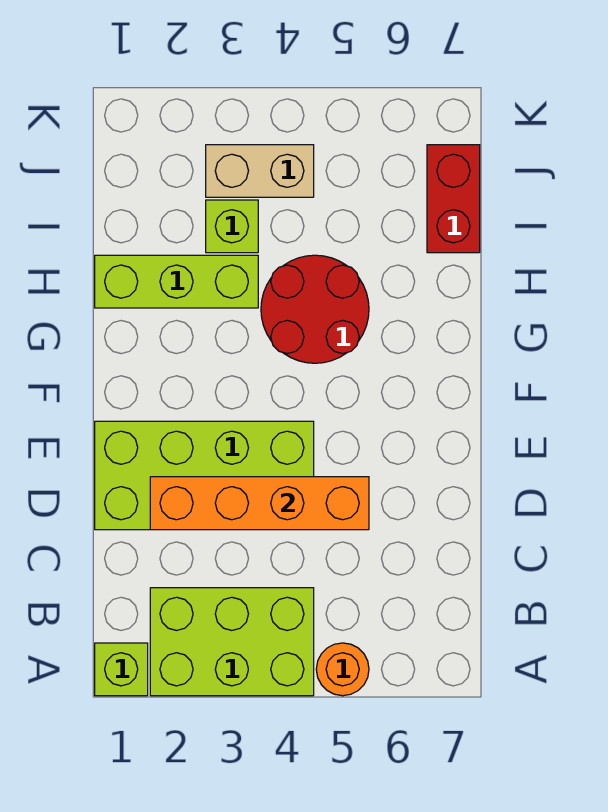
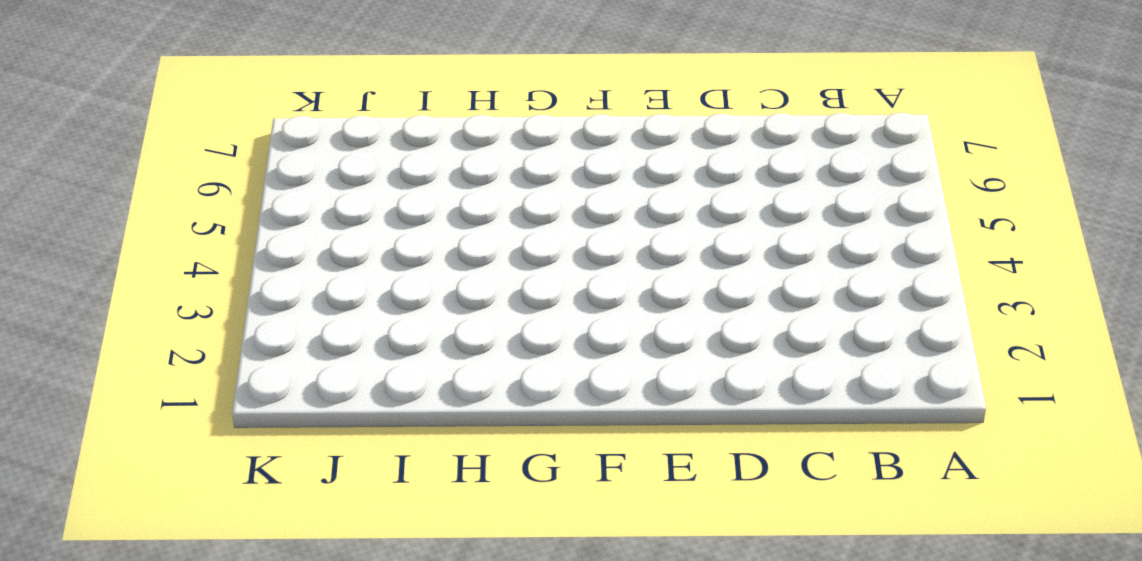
none -> lime 1x1 brick [95,643,148,696]
none -> lime 2x3 brick [150,588,314,696]

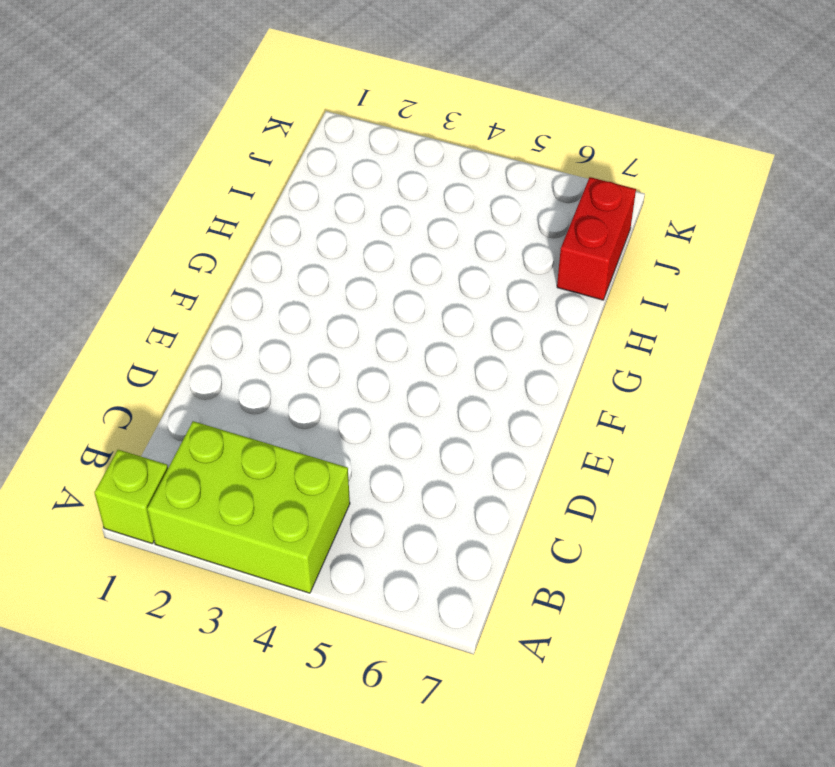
none -> orange 1x1 round brick [316,643,369,696]
none -> lime 2x4 brick [95,421,314,530]

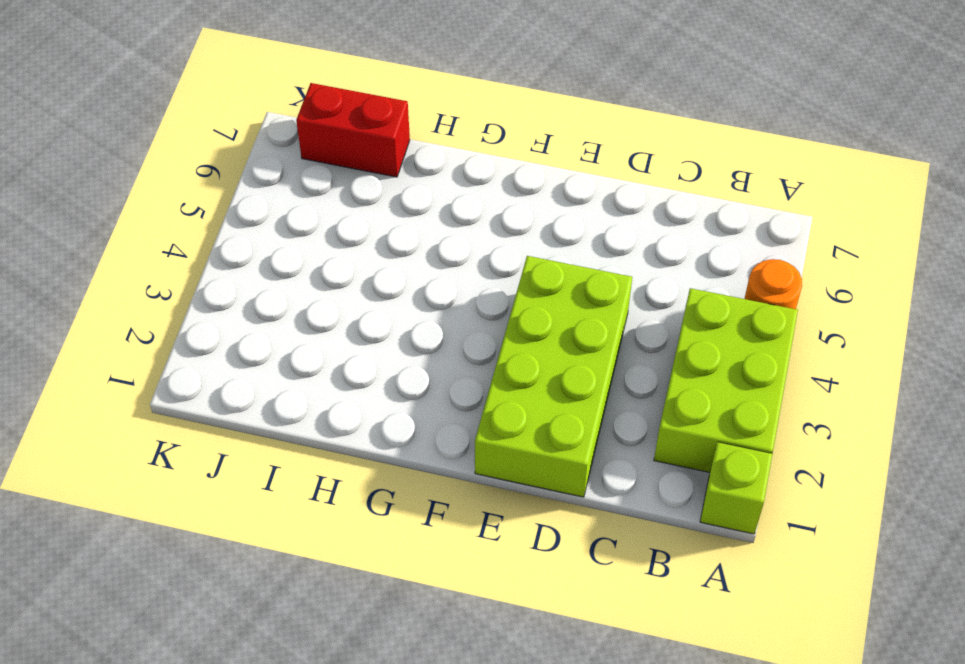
none -> red 2x2 round brick [261,255,369,363]
none -> lime 1x3 brick [95,255,258,308]

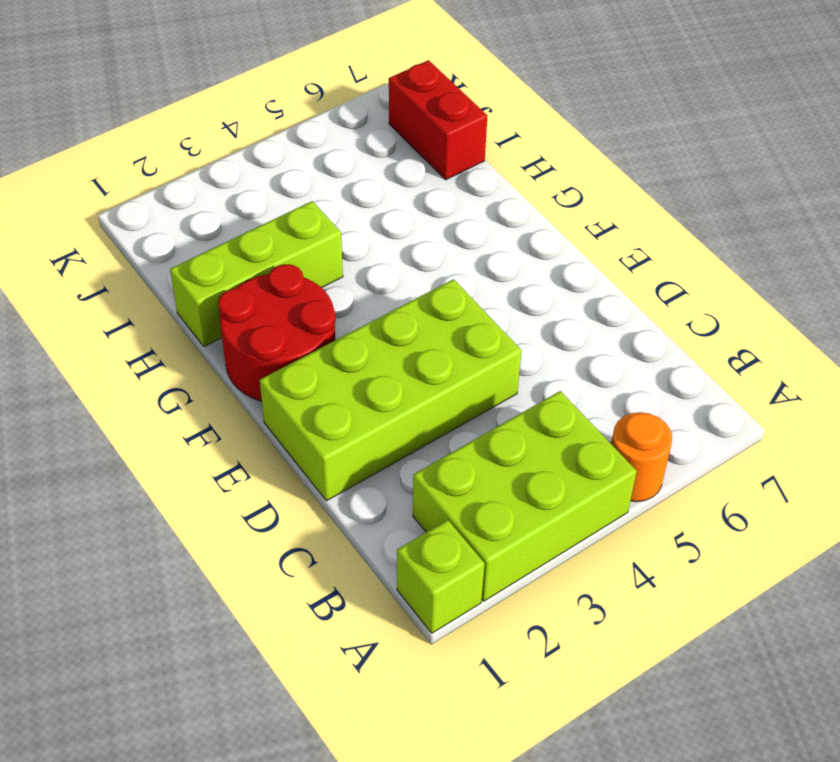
red 2x2 round brick [218,264,335,401] -> red 2x2 round brick moved to [261,255,369,363]
none -> lime 1x1 brick [206,200,258,253]
none -> tan 1x2 brick [206,145,314,197]

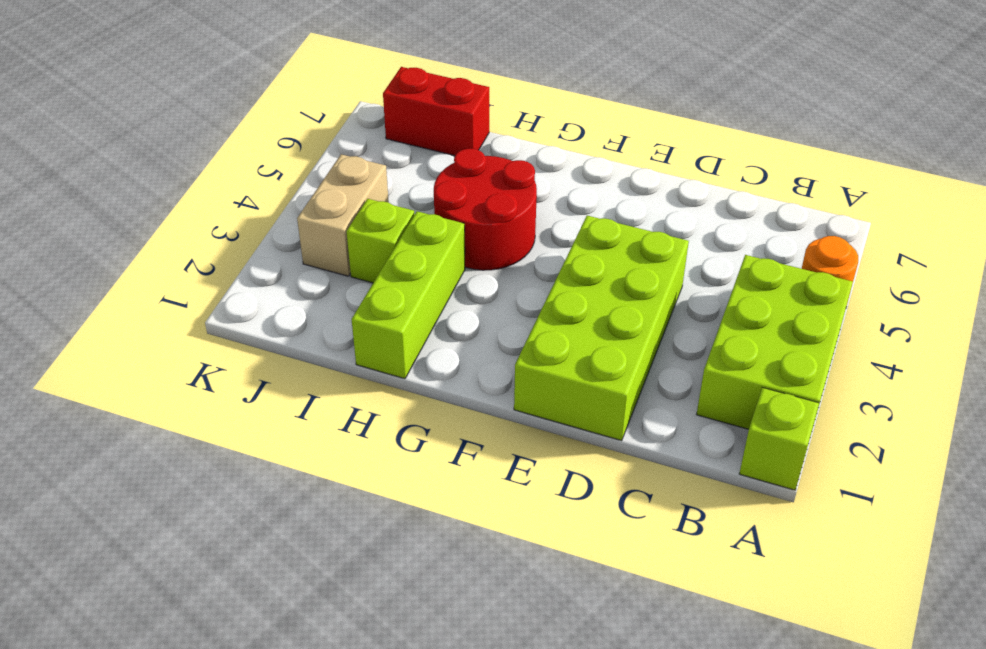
none -> orange 1x4 brick [150,477,369,530]

